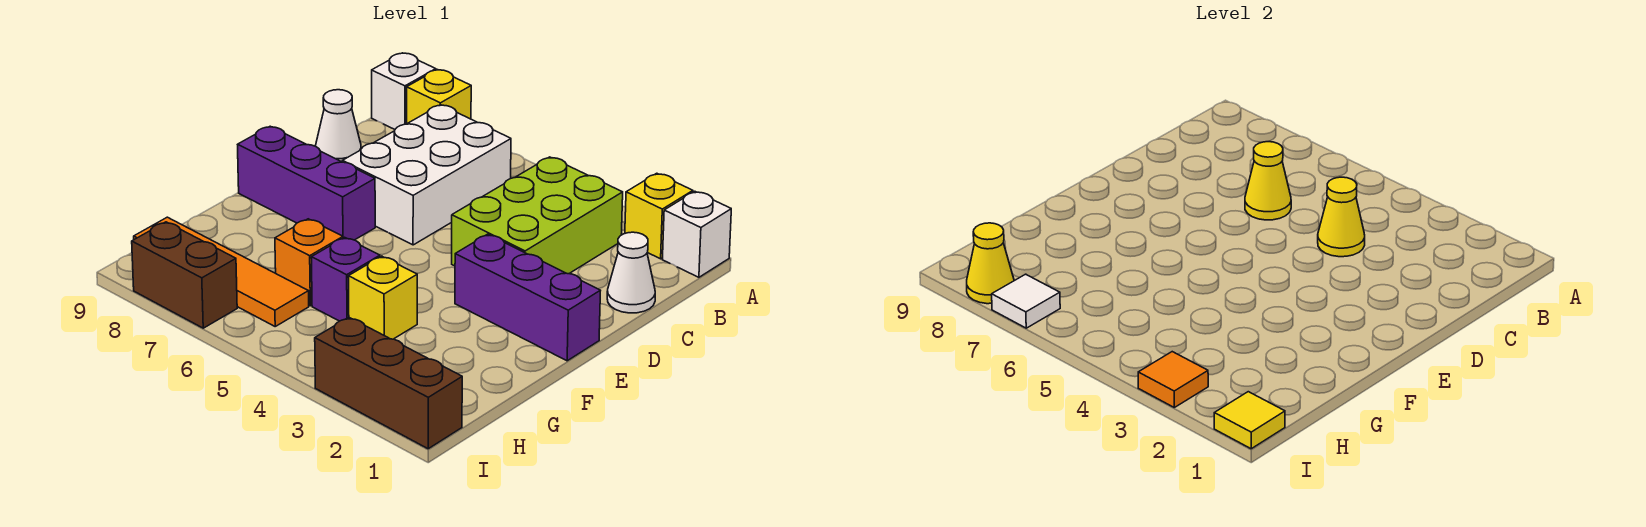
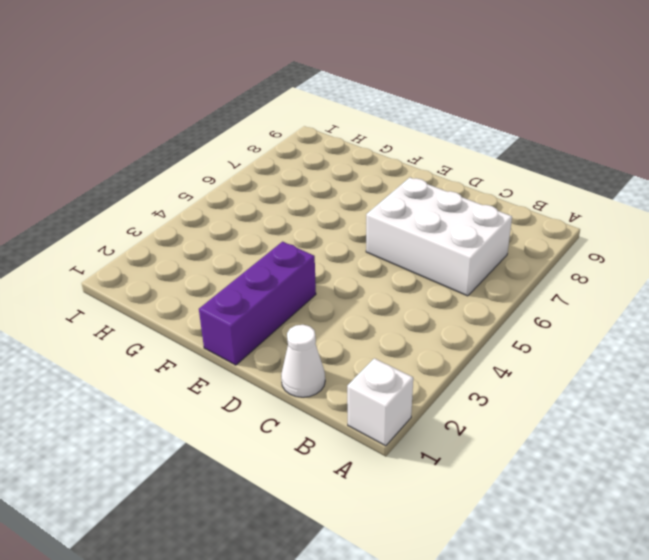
none -> yellow 1x1 brick [625,173,693,259]
none -> yellow 1x1 brick [407,70,471,123]
none -> white 1x1 brick [372,53,436,129]

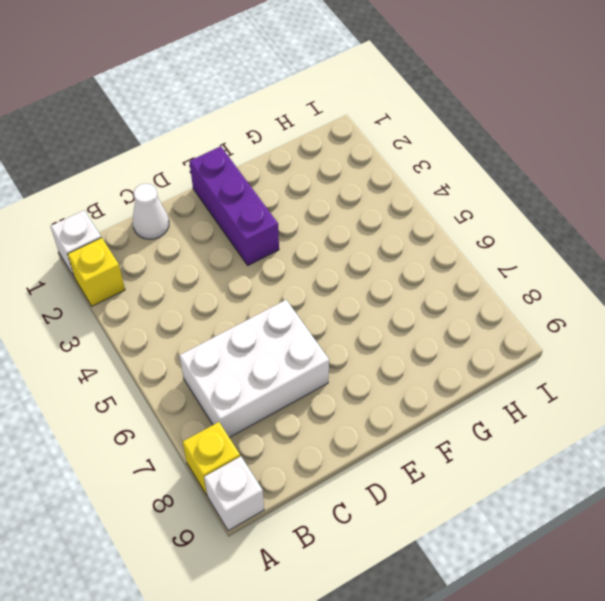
none -> lime 2x3 brick [452,157,623,274]
none -> white 1x1 cone [316,90,361,162]
none -> purple 1x3 brick [238,126,375,240]

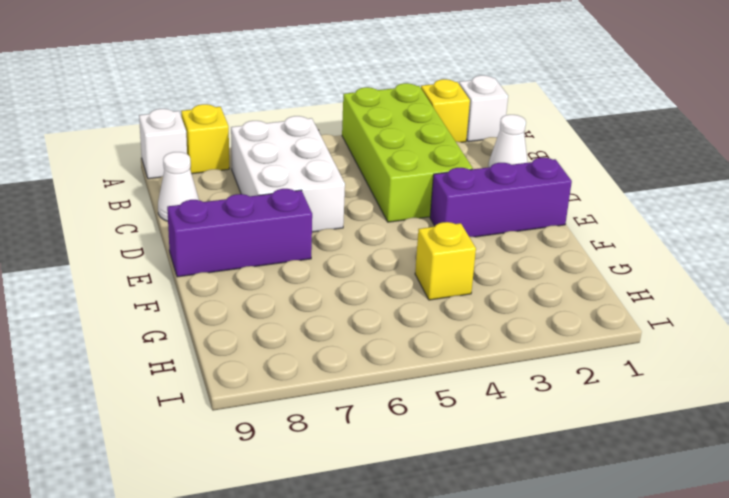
lime 2x4 brick [342,83,473,222] -> lime 2x3 brick [452,157,623,274]
none -> purple 1x1 brick [311,237,380,321]
none -> orange 1x1 brick [275,219,343,306]
none -> orange 1x4 tile [134,217,309,326]

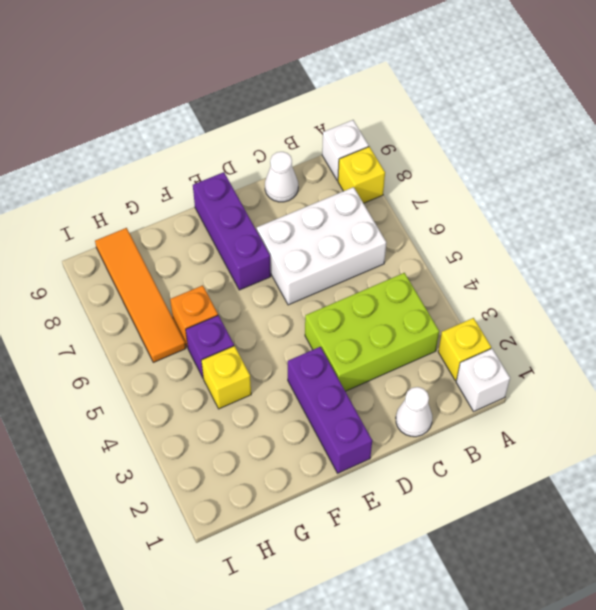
none -> brown 1x3 brick [315,317,462,449]
none -> brown 1x2 brick [132,222,237,328]
none -> yellow 1x1 cone [1318,177,1365,257]

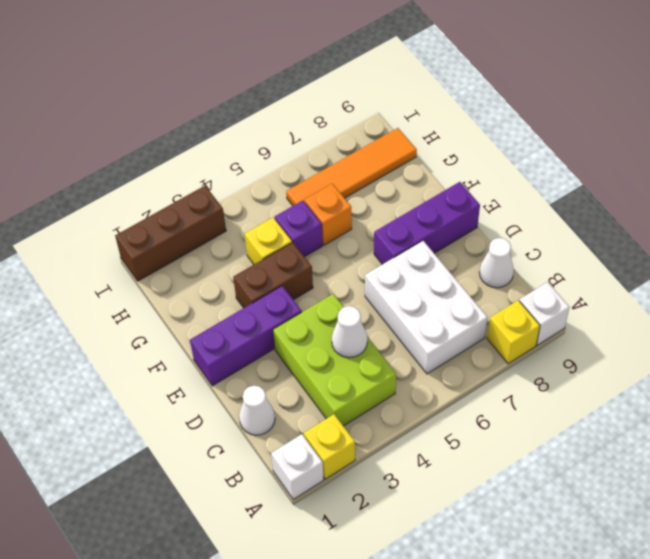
white 1x1 cone [332,306,367,358] -> yellow 1x1 cone [1318,177,1365,257]
brown 1x2 brick [233,242,313,308] -> brown 1x2 brick moved to [132,222,237,328]
none -> yellow 1x1 cone [1245,142,1291,220]
none -> yellow 1x1 tile [1214,392,1285,449]
none -> orange 1x1 tile [1138,352,1208,407]

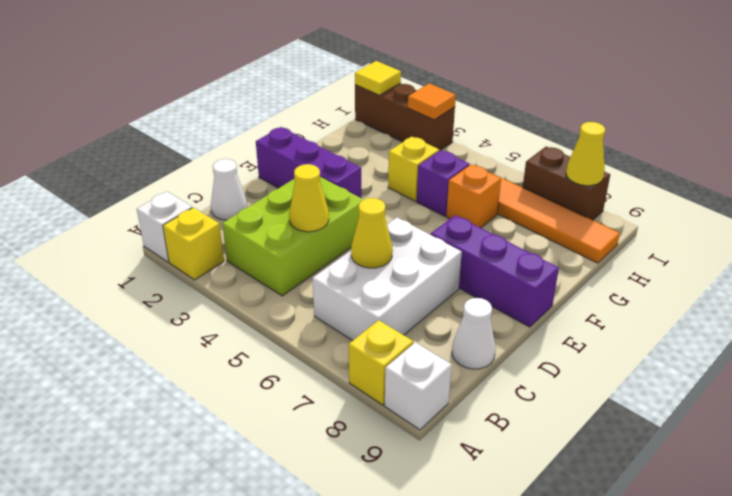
none -> white 1x1 tile [992,274,1060,328]

